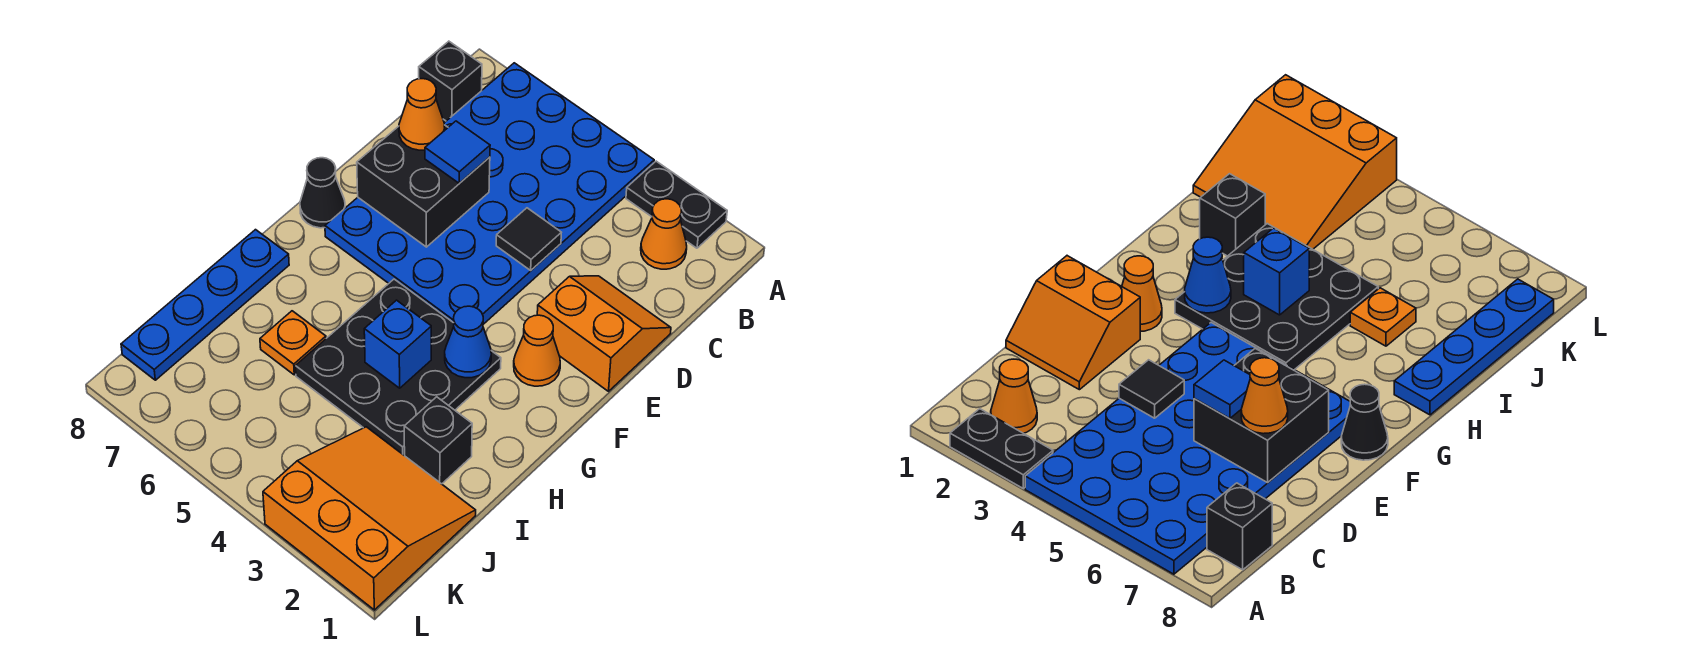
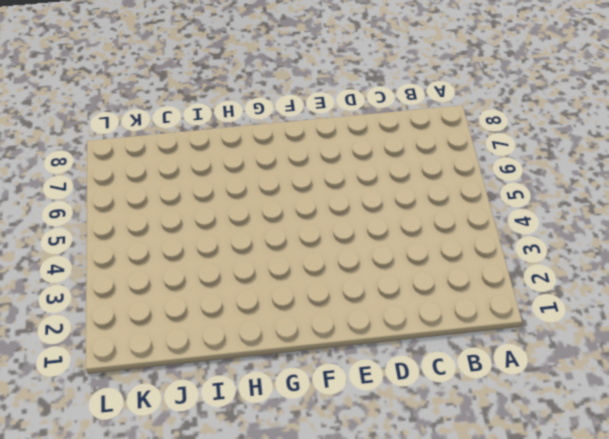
none -> black 1x2 plate [626,161,727,248]
none -> blue 4x6 plate [325,63,654,324]
none -> orange 1x1 cone [641,199,687,269]

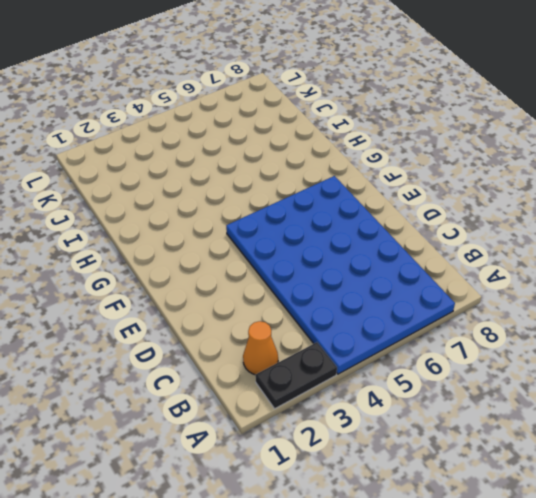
none -> black 1x1 brick [419,41,482,121]
none -> orange 2x2 slope [537,276,671,391]
none -> orange 1x1 cone [514,315,560,386]

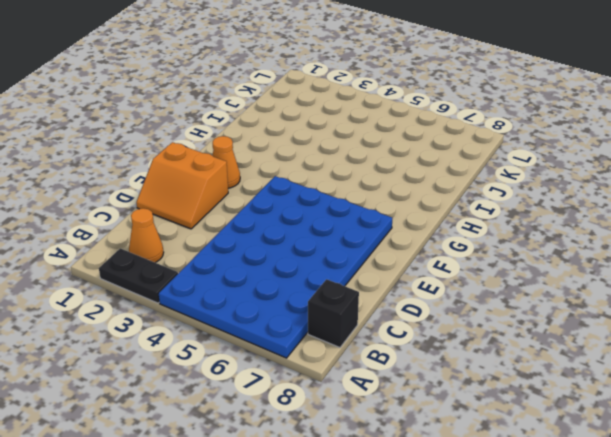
none -> black 1x1 cone [300,158,345,228]
none -> black 3x3 plate [296,279,501,456]
none -> blue 1x4 plate [121,230,289,380]

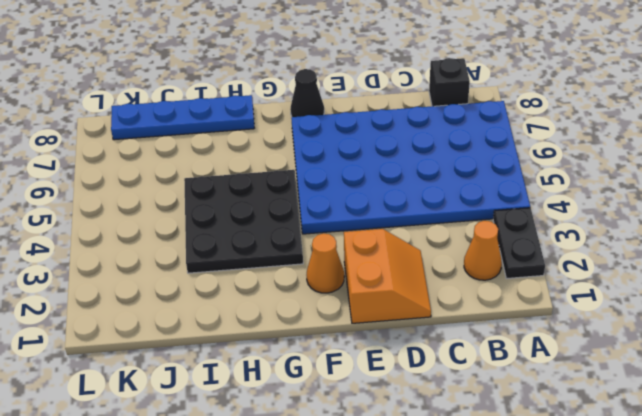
none -> black 1x1 brick [404,397,472,484]
none -> orange 1x1 plate [260,311,326,375]
none -> orange 3x3 slope [263,427,476,610]

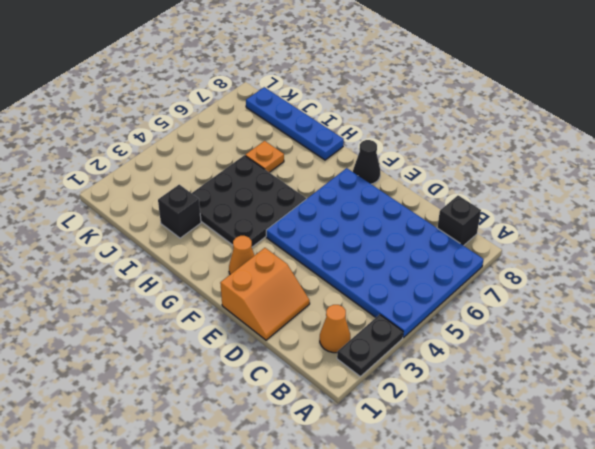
none -> orange 3x3 slope [263,427,476,610]
none -> black 1x1 tile [496,208,561,270]
none -> black 2x2 brick [357,125,490,247]

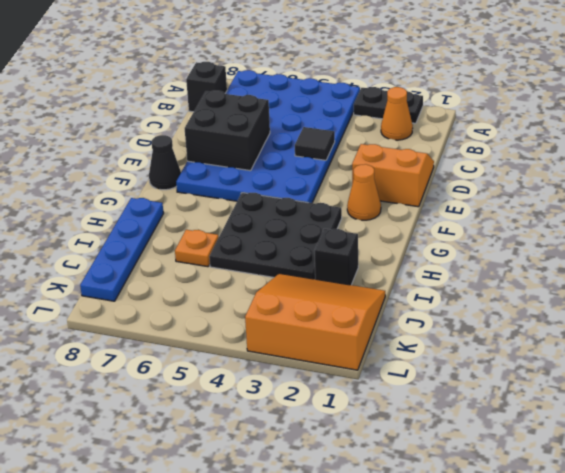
none -> blue 1x1 cone [445,306,491,378]
none -> blue 1x1 brick [364,300,431,388]
none -> blue 1x1 tile [425,121,490,183]

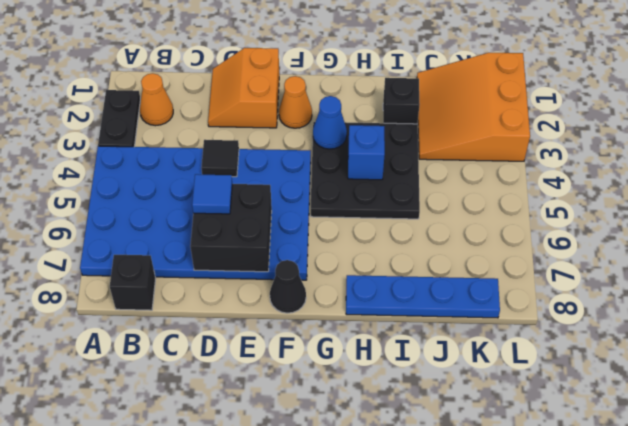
none -> orange 1x1 plate [260,311,326,375]
none -> orange 1x1 cone [399,79,445,150]

